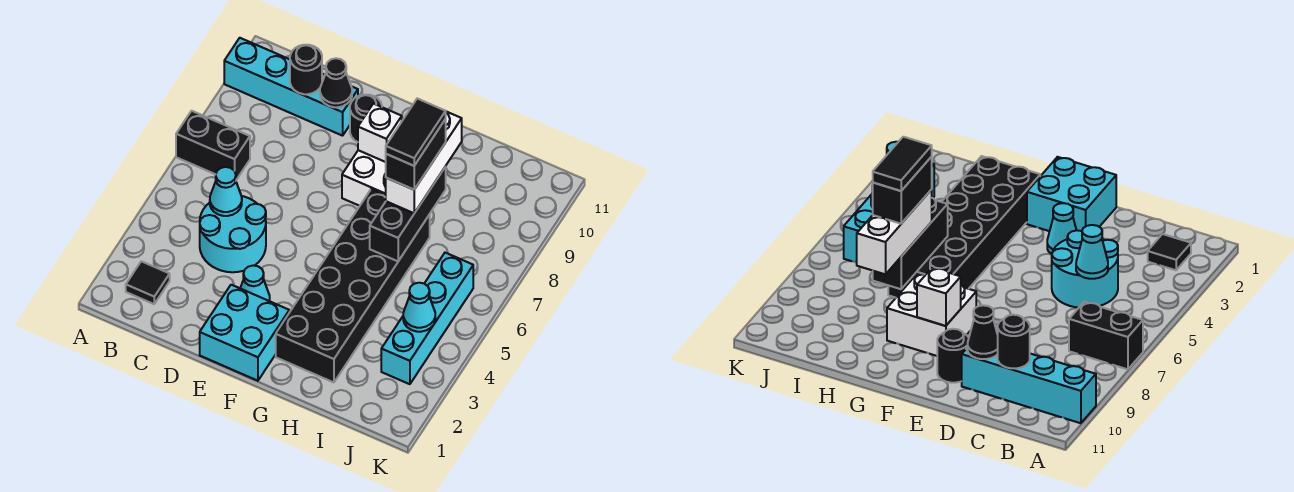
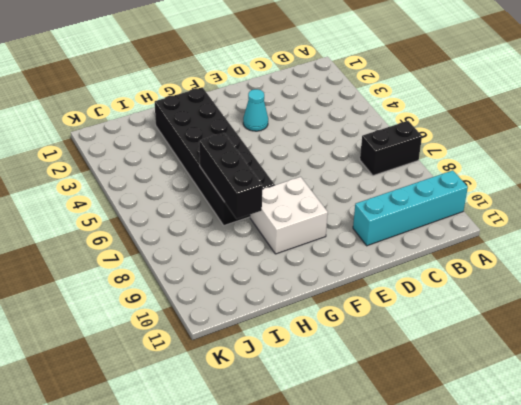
none -> black 1x1 tile [126,261,170,304]
none -> cyan 2x2 round brick [200,196,266,272]
none -> cyan 2x2 brick [200,285,289,381]

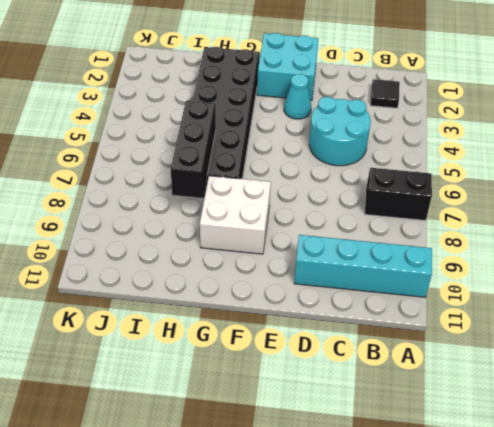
none -> black 1x1 round brick [350,95,382,142]
none -> cyan 1x4 brick [381,253,473,384]
none -> cyan 1x1 cone [210,167,242,216]

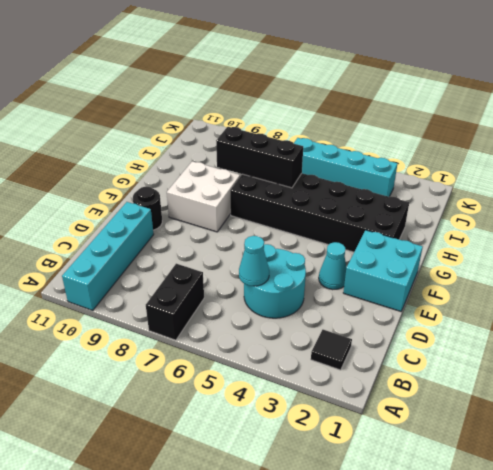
none -> black 1x1 round brick [290,45,322,94]
none -> black 1x1 cone [320,58,352,107]
none -> white 1x1 brick [358,104,402,162]

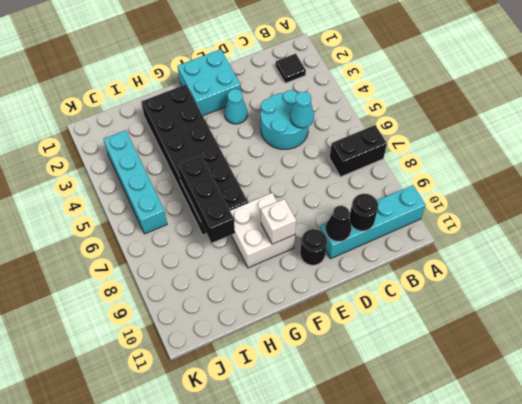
none -> cyan 1x1 cone [403,283,435,332]
none -> white 1x3 brick [386,112,462,213]
none -> black 1x2 brick [386,119,446,190]

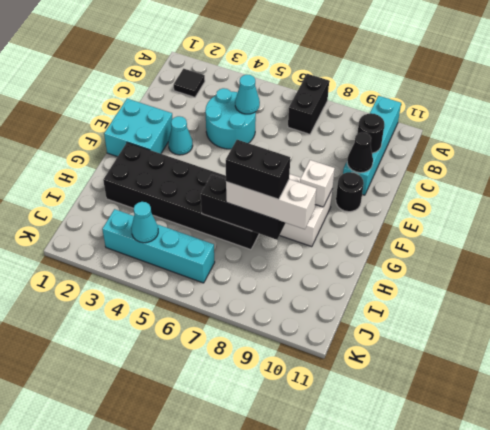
none -> black 1x2 tile [386,99,446,166]

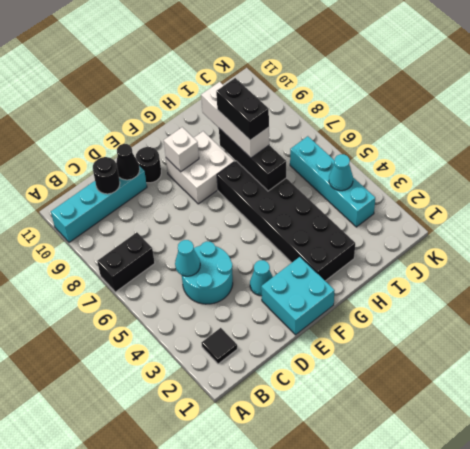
none -> black 1x2 tile [386,99,446,166]

